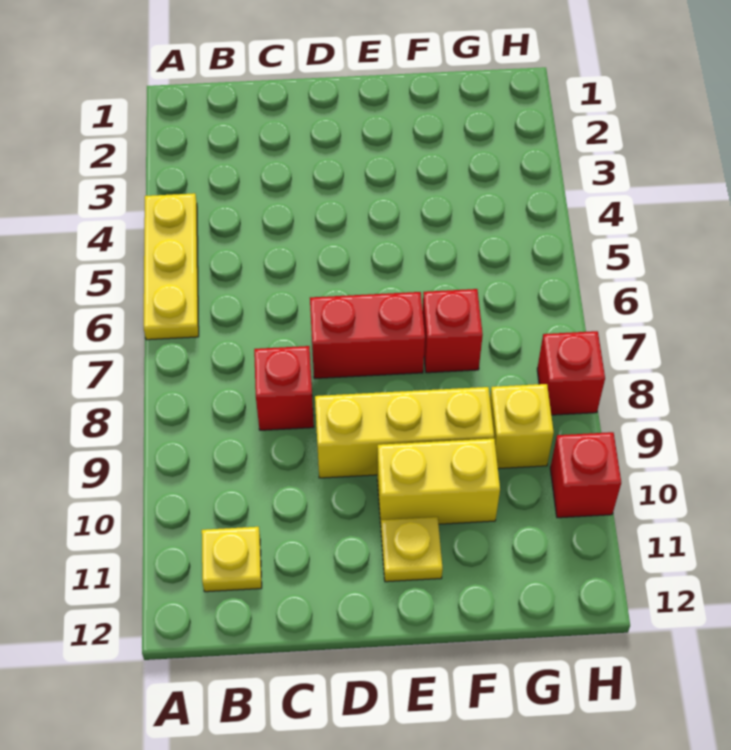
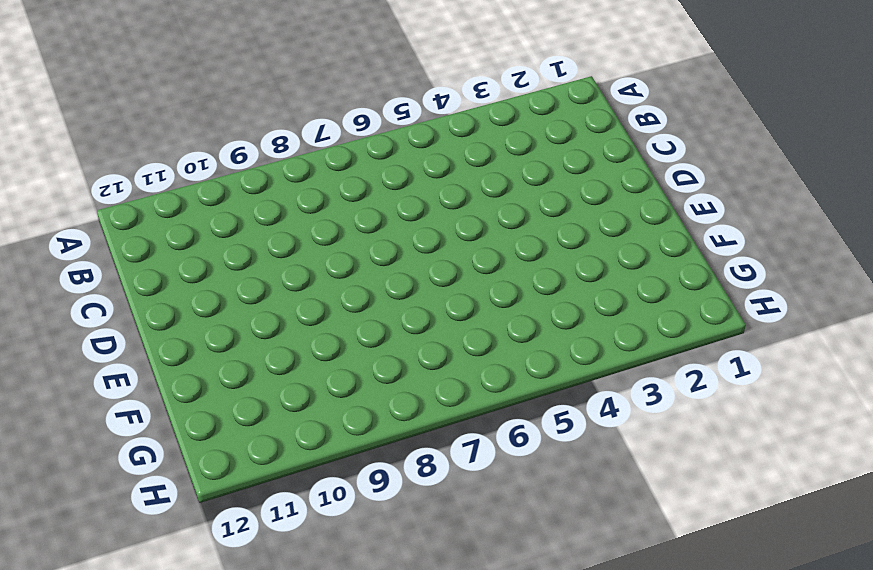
none -> yellow 1x3 plate [144,193,199,340]
none -> yellow 1x1 plate [202,527,262,592]

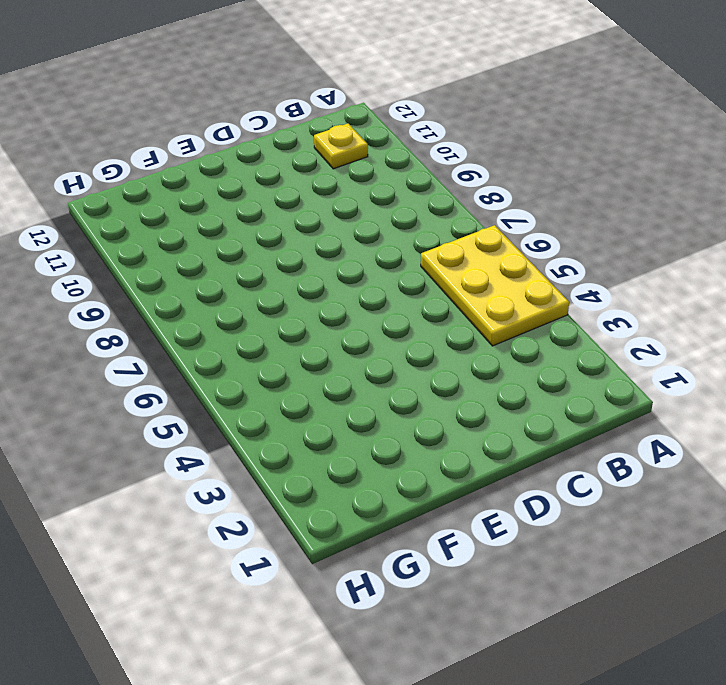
yellow 2x3 plate [421,225,569,346] -> yellow 1x3 plate [144,193,199,340]
none -> red 1x1 brick [254,346,314,430]
none -> red 1x2 brick [310,292,425,379]

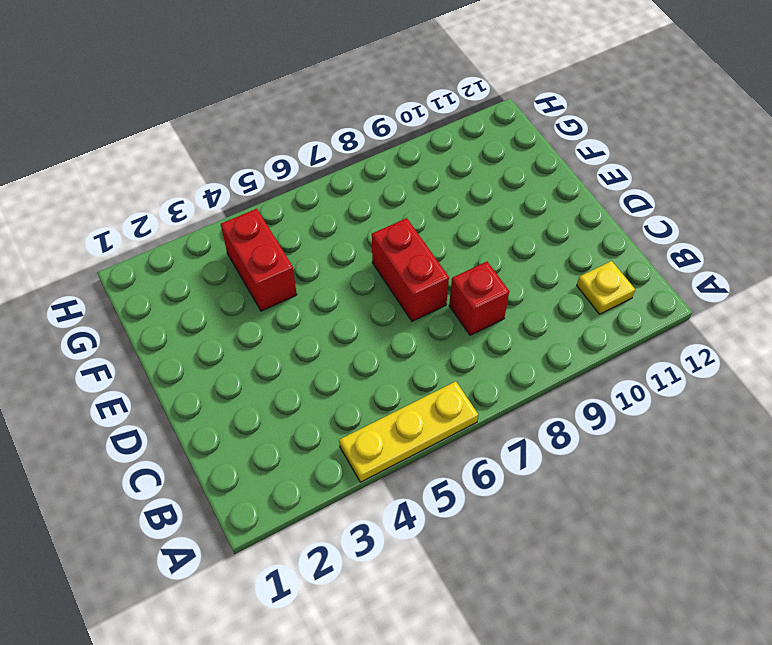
red 1x2 brick [221,209,297,311] -> none
none -> yellow 1x3 brick [315,387,494,478]
none -> yellow 1x2 brick [377,439,500,524]

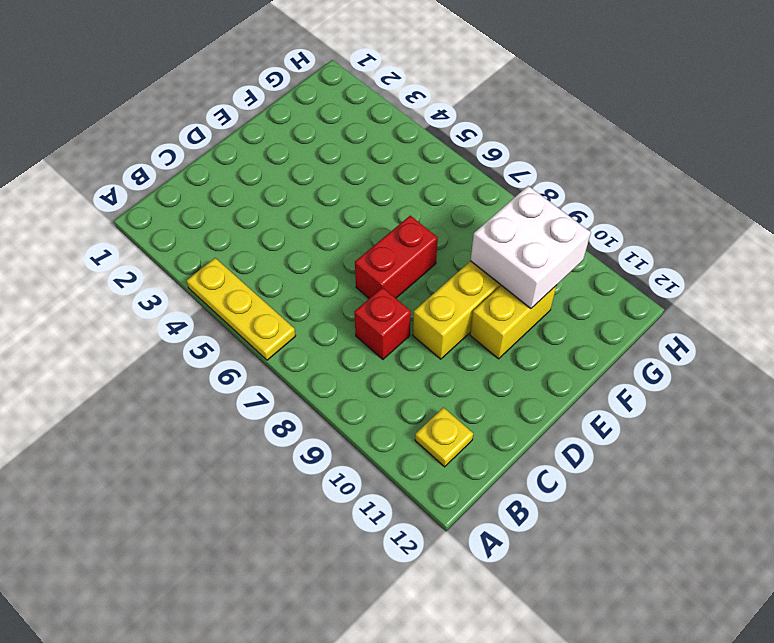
white 2x2 brick [471,186,591,309] -> none
none -> yellow 1x1 plate [381,517,443,582]
none -> red 1x1 brick [423,289,483,373]

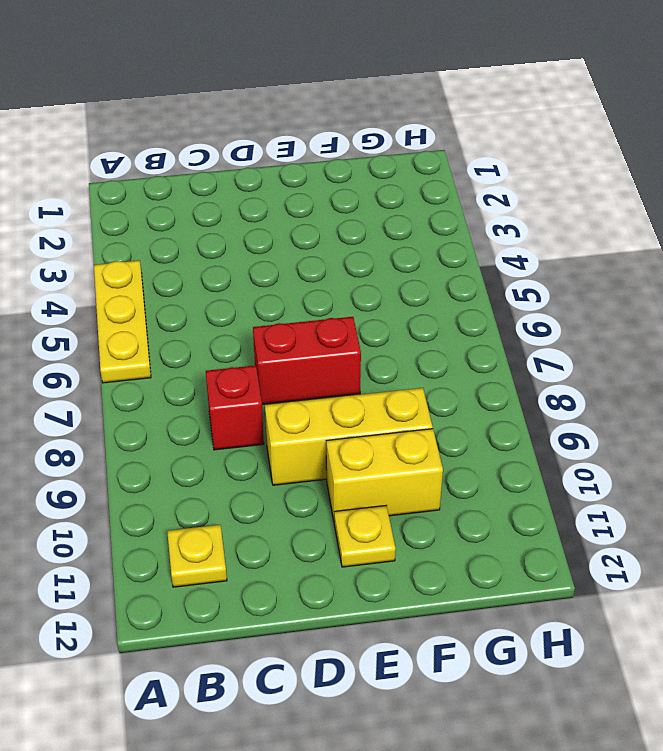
none -> red 1x1 brick [423,289,483,373]
none -> yellow 1x1 brick [490,384,554,469]

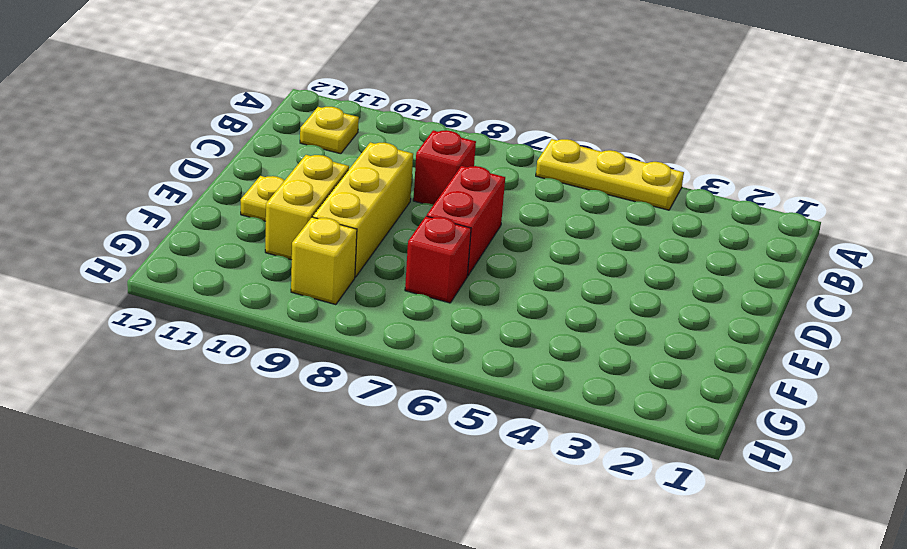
none -> red 1x1 brick [537,331,605,415]
none -> red 1x1 brick [550,432,621,518]

